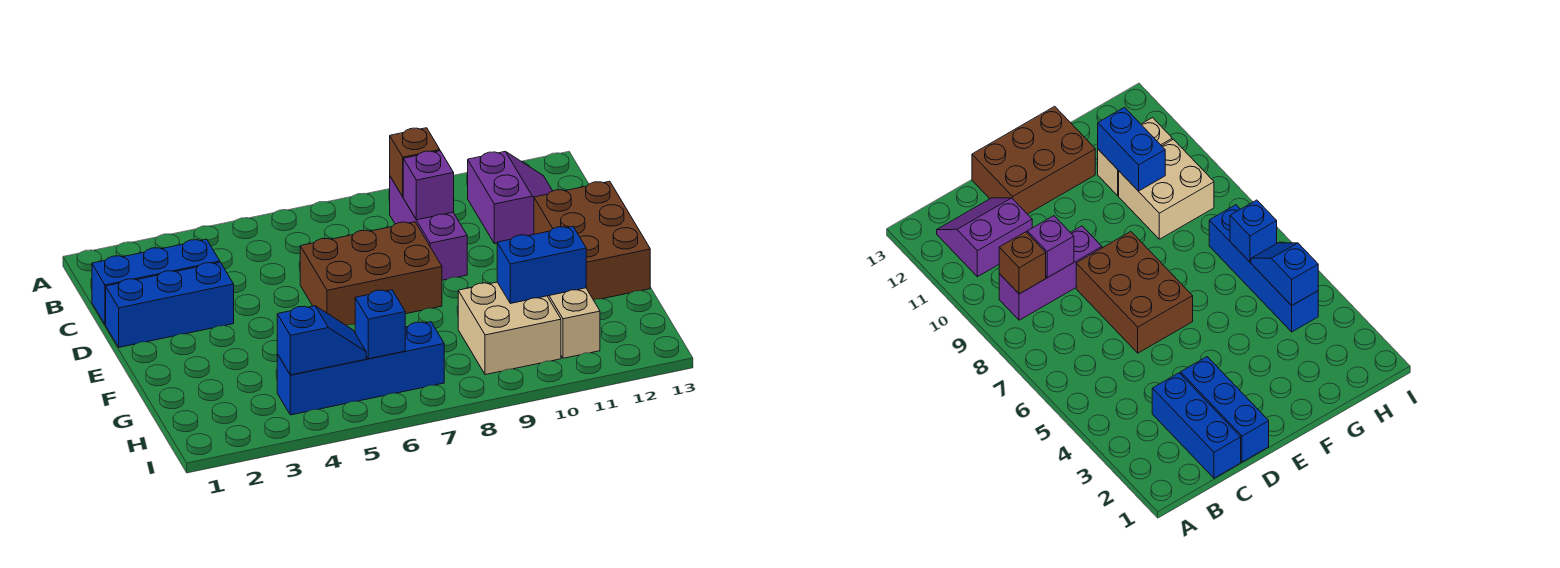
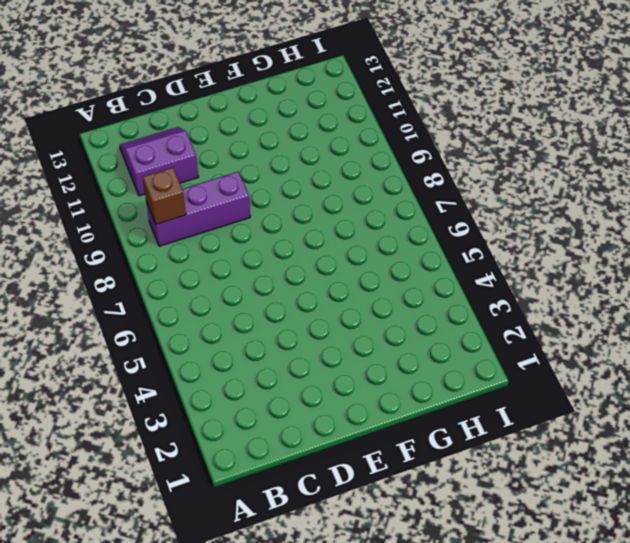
none -> blue 1x3 brick [92,239,220,325]
none -> blue 1x3 brick [106,262,234,347]
none -> brown 2x3 brick [300,222,442,326]

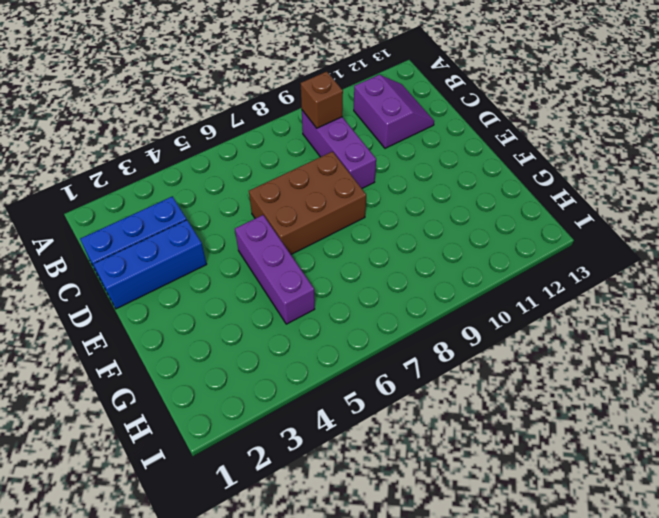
purple 1x3 brick [235,215,315,324] -> none
none -> brown 2x3 brick [534,181,650,300]
none -> tan 2x2 brick [458,282,561,375]
none -> tan 1x2 brick [548,288,600,358]

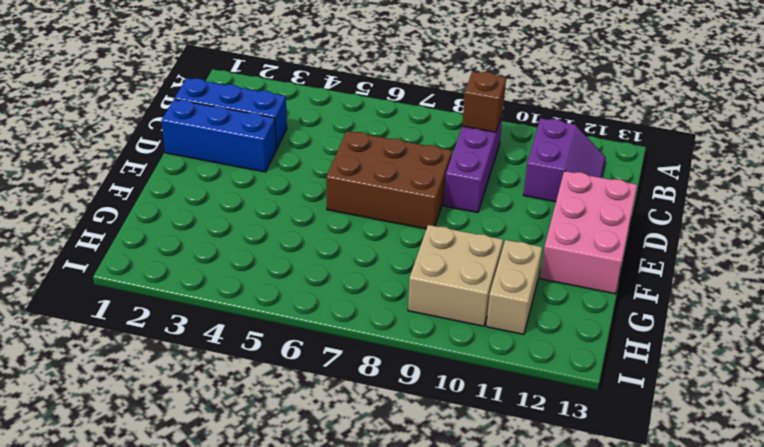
pink 2x3 brick [540,171,637,294] -> brown 2x3 brick [534,181,650,300]
none -> blue 1x4 brick [277,322,444,415]
none -> purple 1x1 brick [403,151,454,220]
none -> blue 1x2 brick [497,226,586,303]

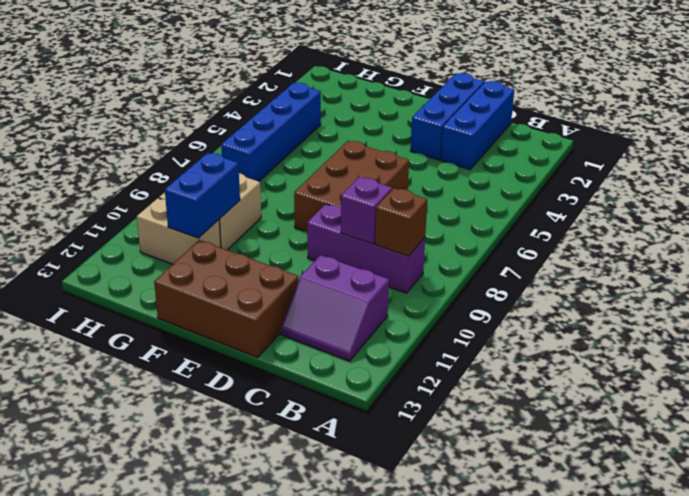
none -> blue 1x2 slope [277,306,366,375]
none -> blue 1x1 brick [355,290,405,359]

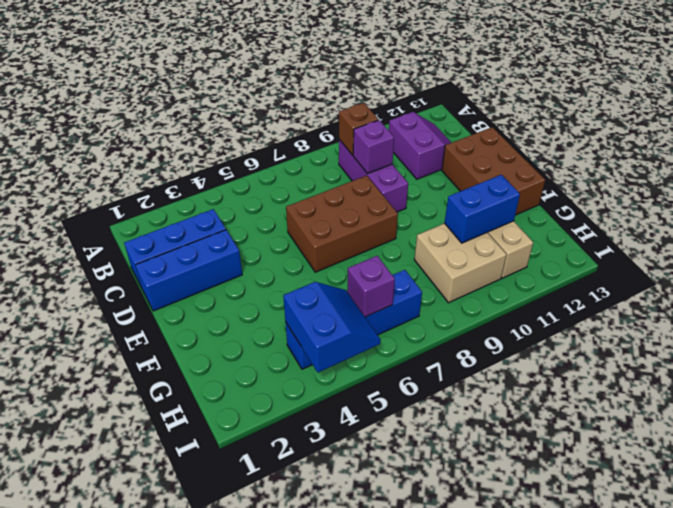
blue 2x2 slope [283,282,381,372] -> blue 1x2 slope [277,306,366,375]
purple 1x1 brick [347,256,395,317] -> blue 1x1 brick [355,290,405,359]

